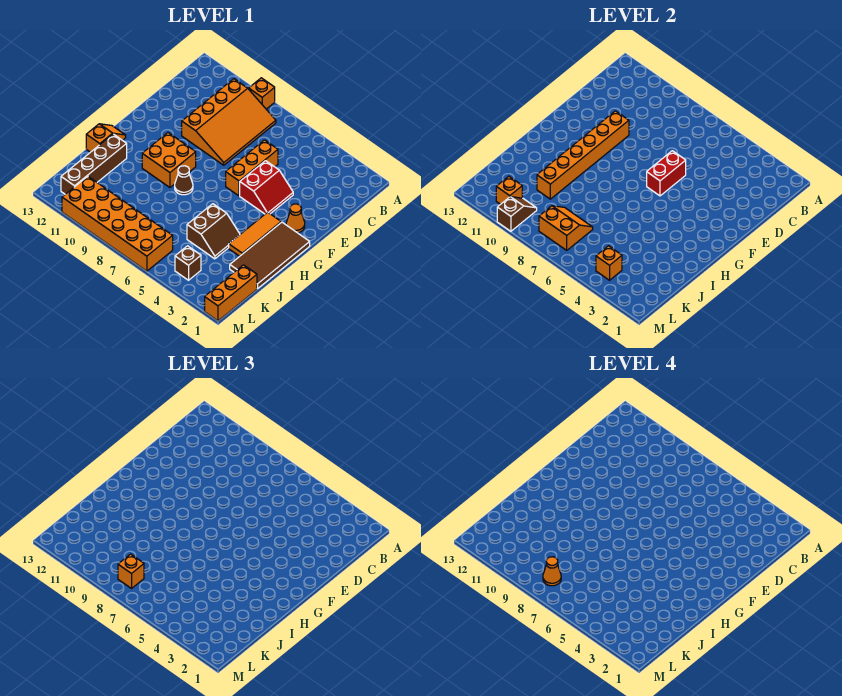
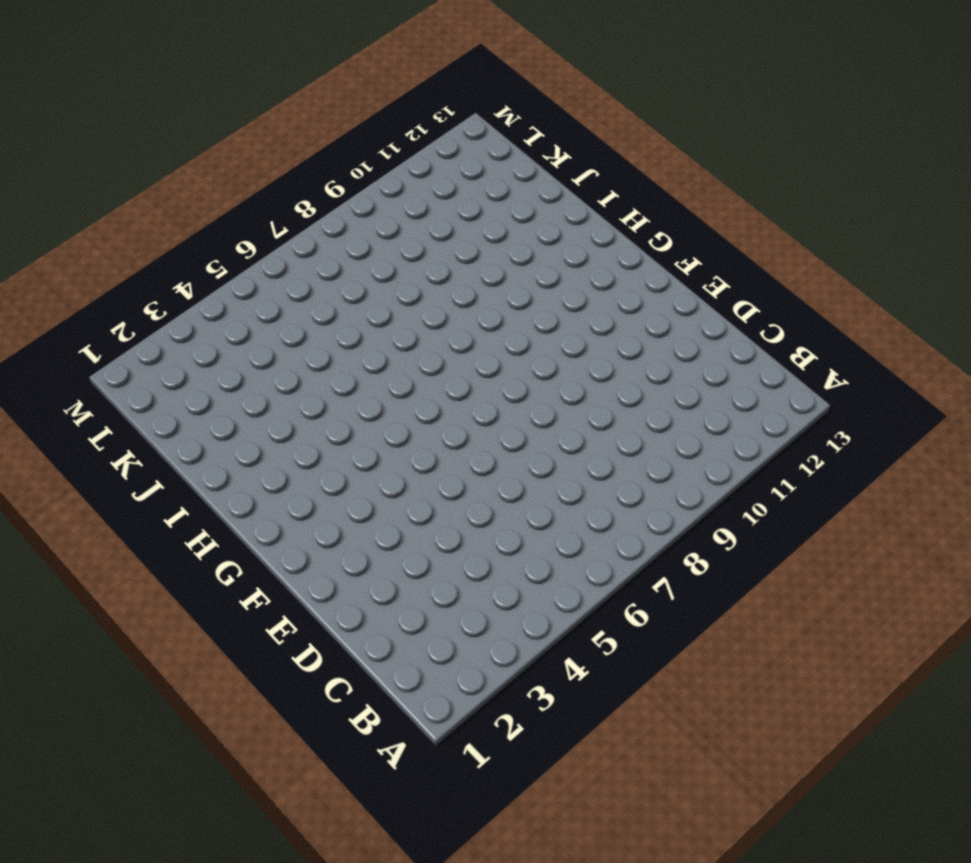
none -> orange 1x1 brick [249,78,275,109]
none -> orange 3x4 slope [182,79,276,165]
none -> orange 1x3 brick [226,140,278,196]

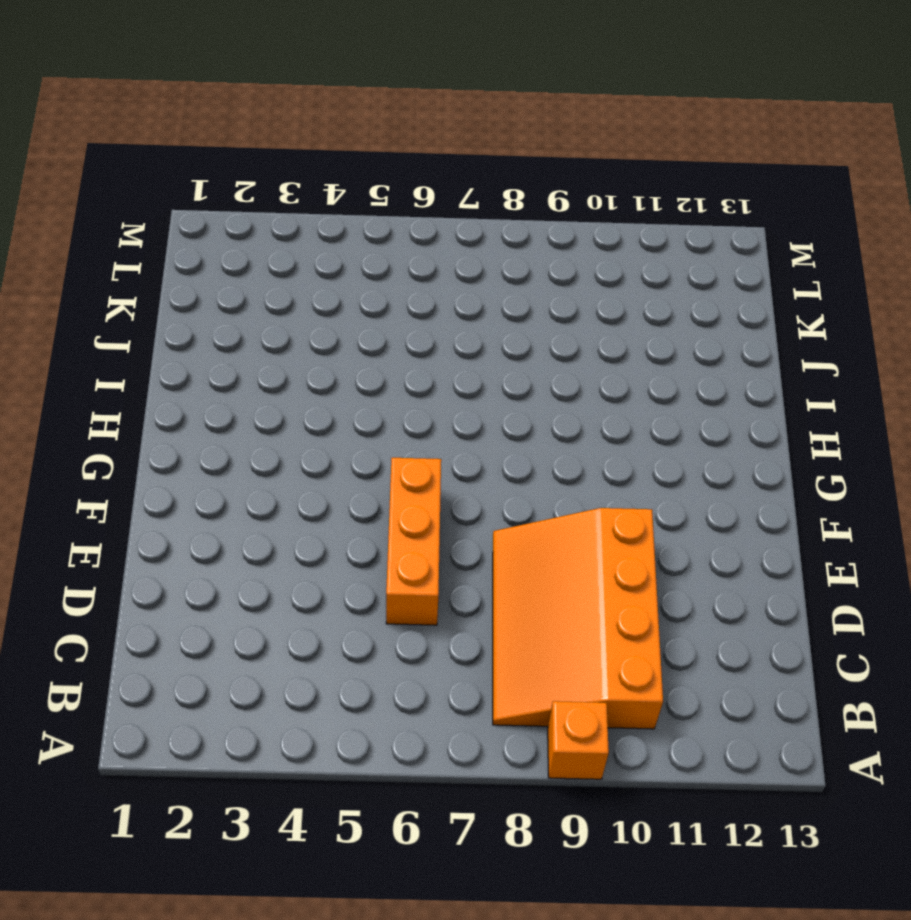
none -> red 2x2 slope [240,161,293,214]
none -> orange 1x1 cone [286,204,305,233]
none -> brown 2x4 tile [230,222,310,289]

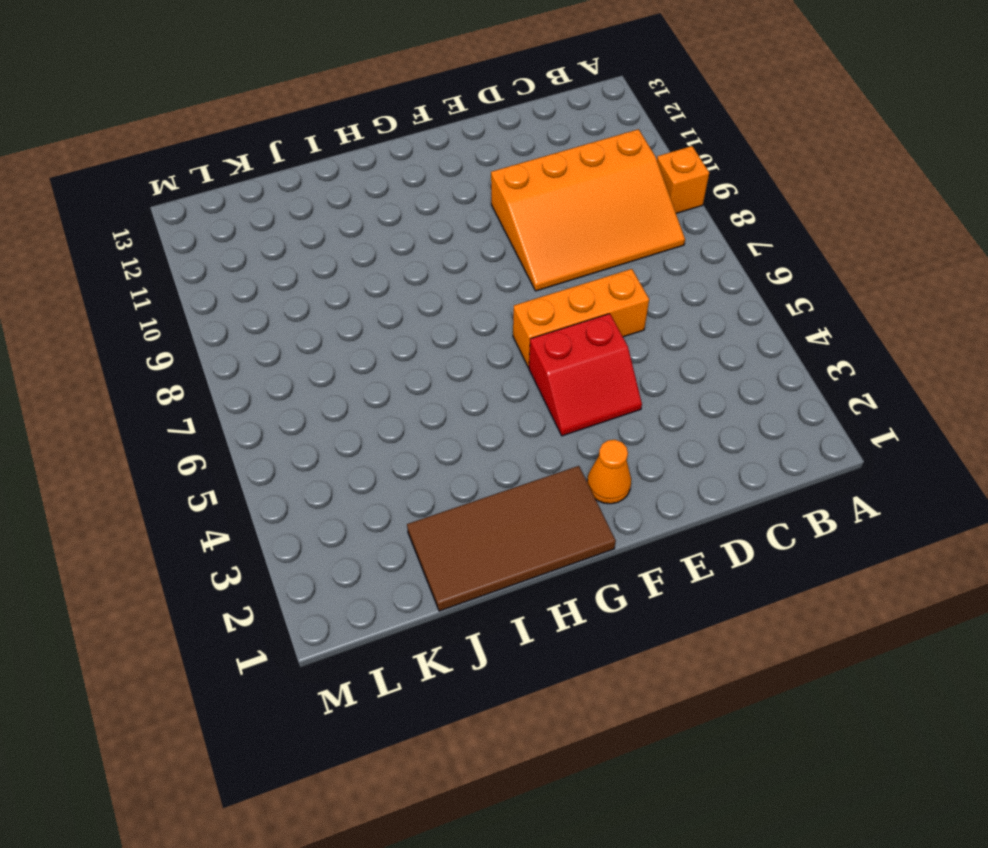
none -> orange 1x3 tile [229,212,281,256]
none -> orange 2x2 brick [142,133,196,187]
none -> brown 1x1 cone [175,166,193,195]

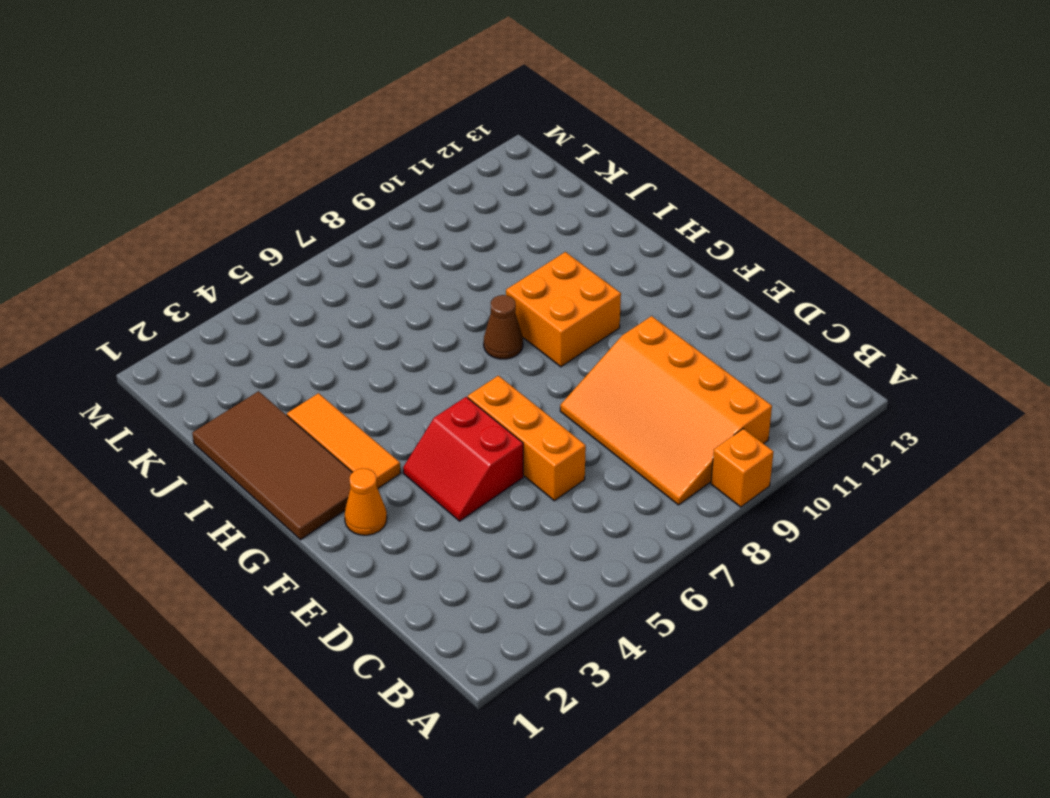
none -> orange 1x2 slope [86,124,126,152]
none -> brown 2x2 slope [187,204,240,259]
none -> brown 1x4 brick [61,134,127,194]

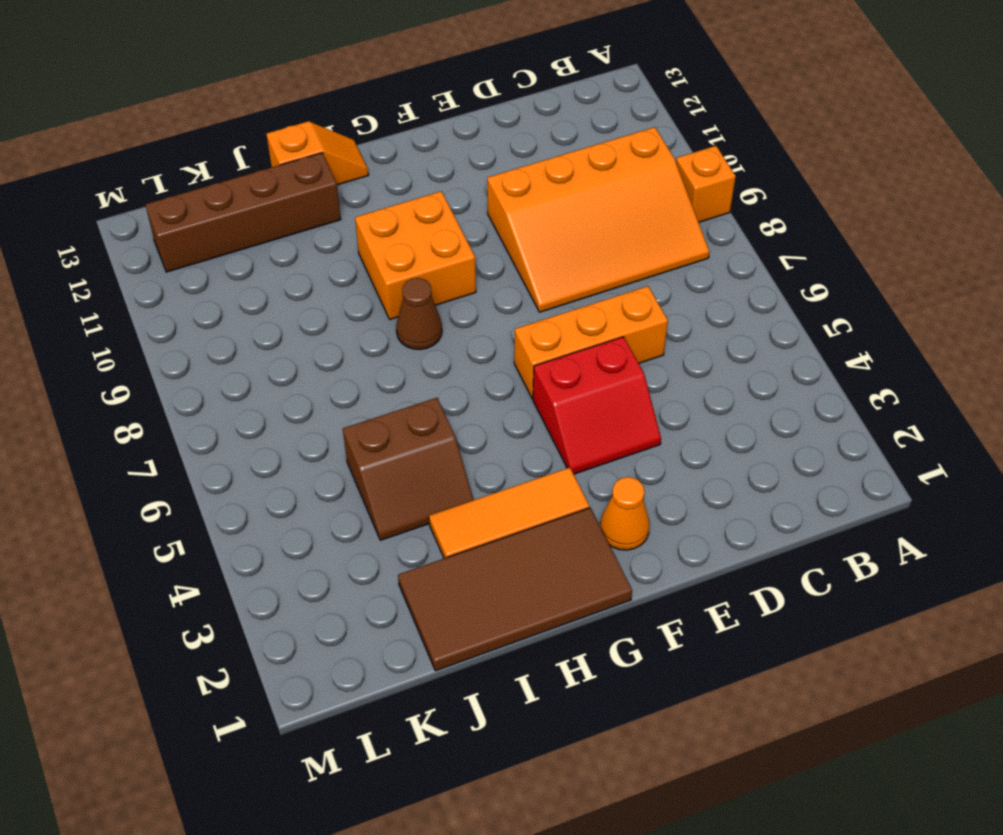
none -> orange 1x3 brick [205,265,257,321]
none -> brown 1x1 brick [175,246,201,280]
none -> orange 2x6 brick [62,176,173,271]

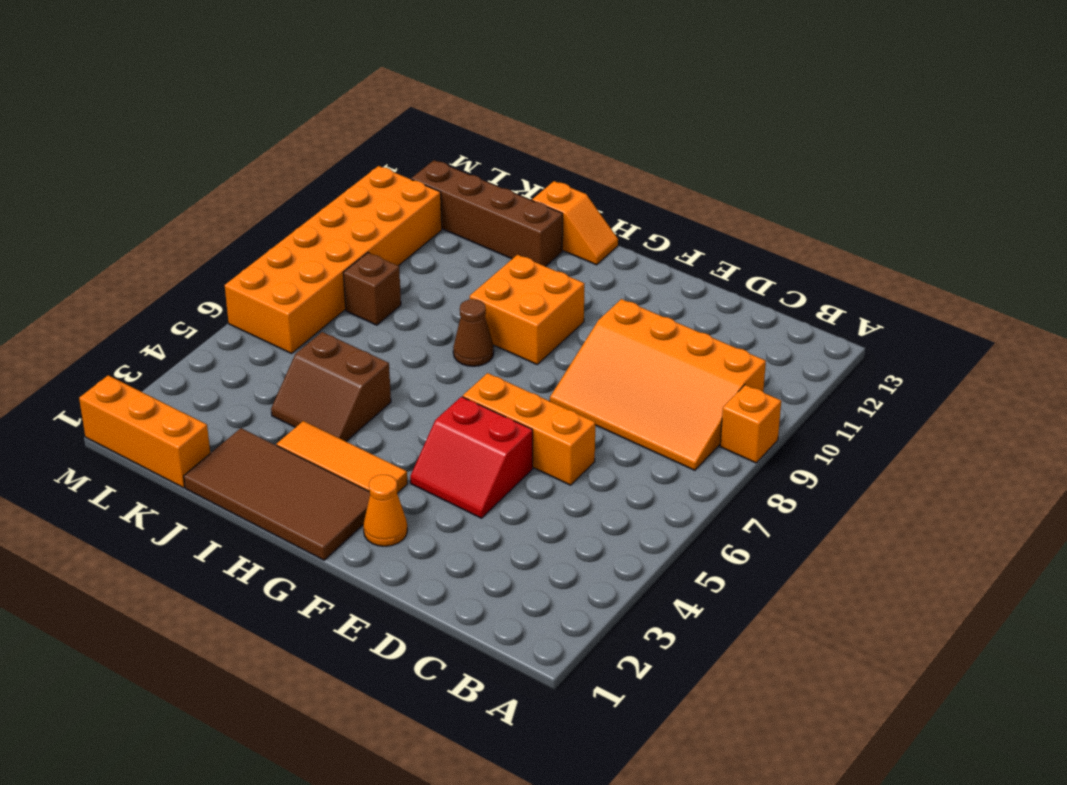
brown 1x1 brick [343,253,401,325] -> brown 1x1 brick moved to [175,246,201,280]
none -> red 1x2 brick [647,151,686,196]
none -> orange 1x6 brick [537,111,629,199]
none -> orange 2x2 slope [539,206,593,250]

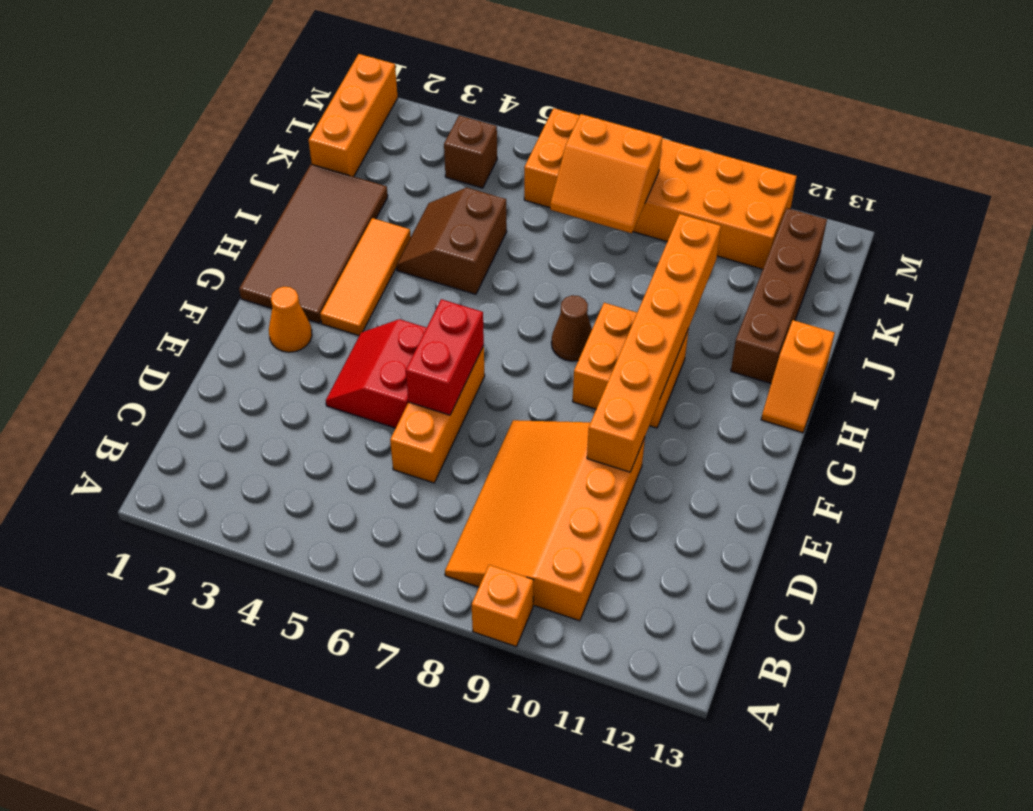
none -> orange 1x1 brick [596,246,622,280]
none -> brown 1x2 slope [497,197,537,231]
none -> orange 1x1 brick [496,176,522,204]

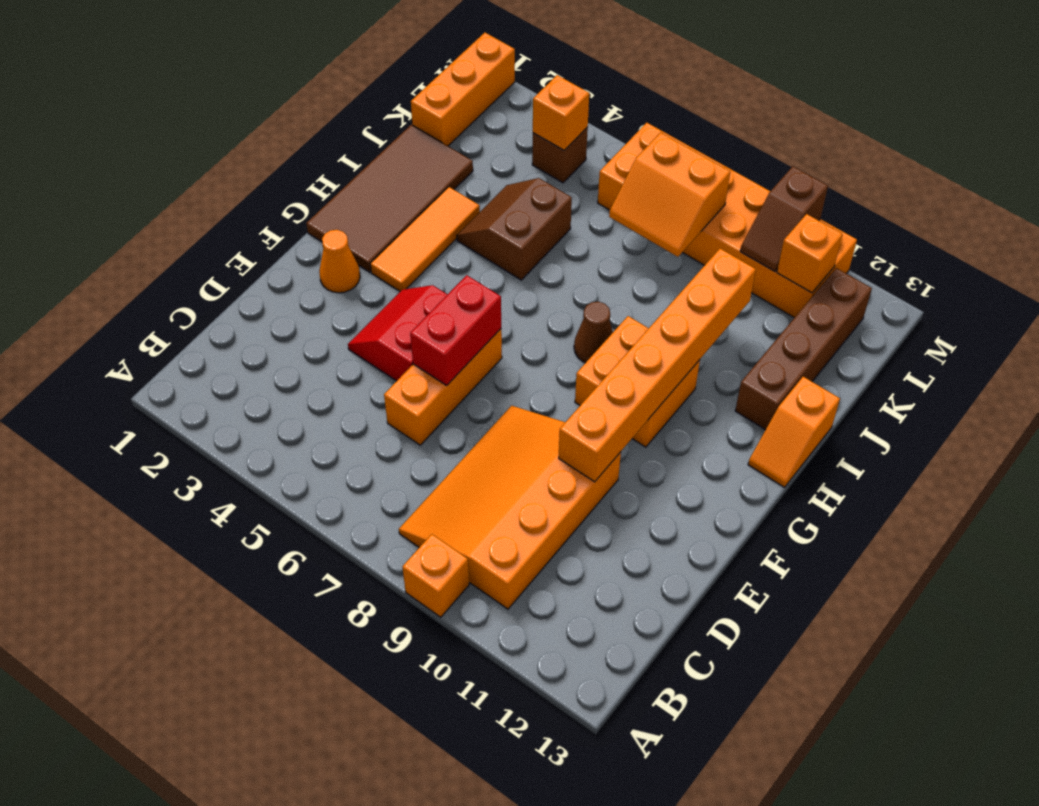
none -> orange 1x1 brick [118,554,144,588]
none -> orange 1x1 cone [543,557,561,586]

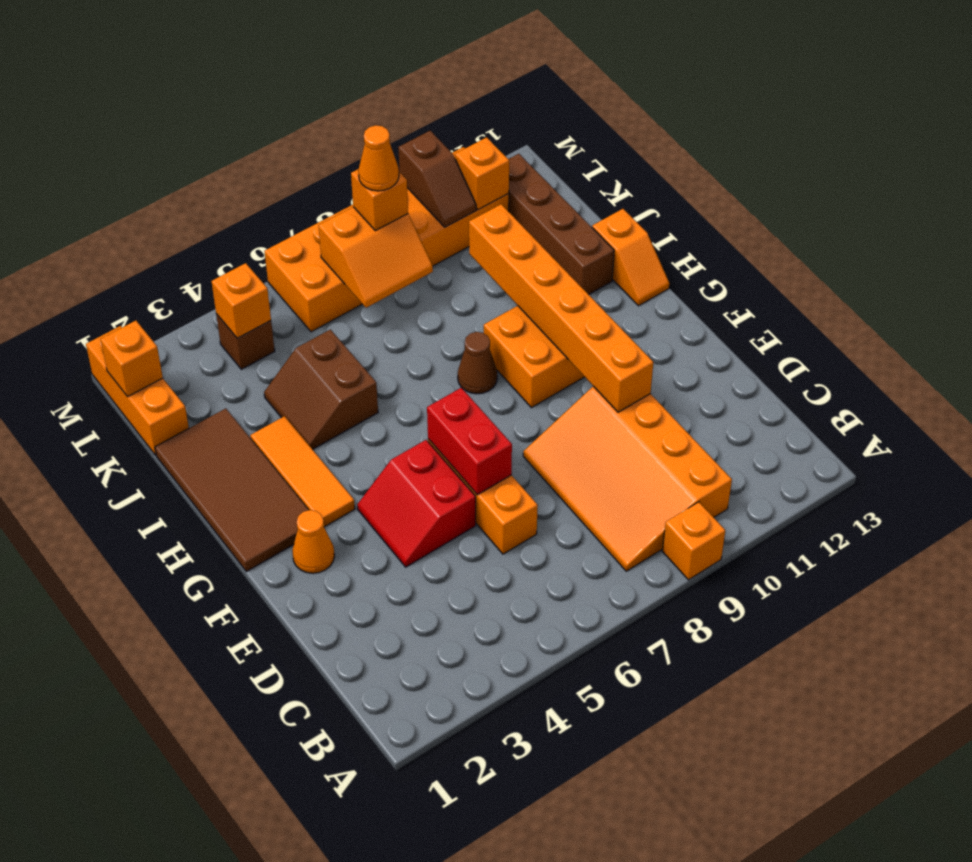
orange 1x1 brick [100,321,163,397] -> none

